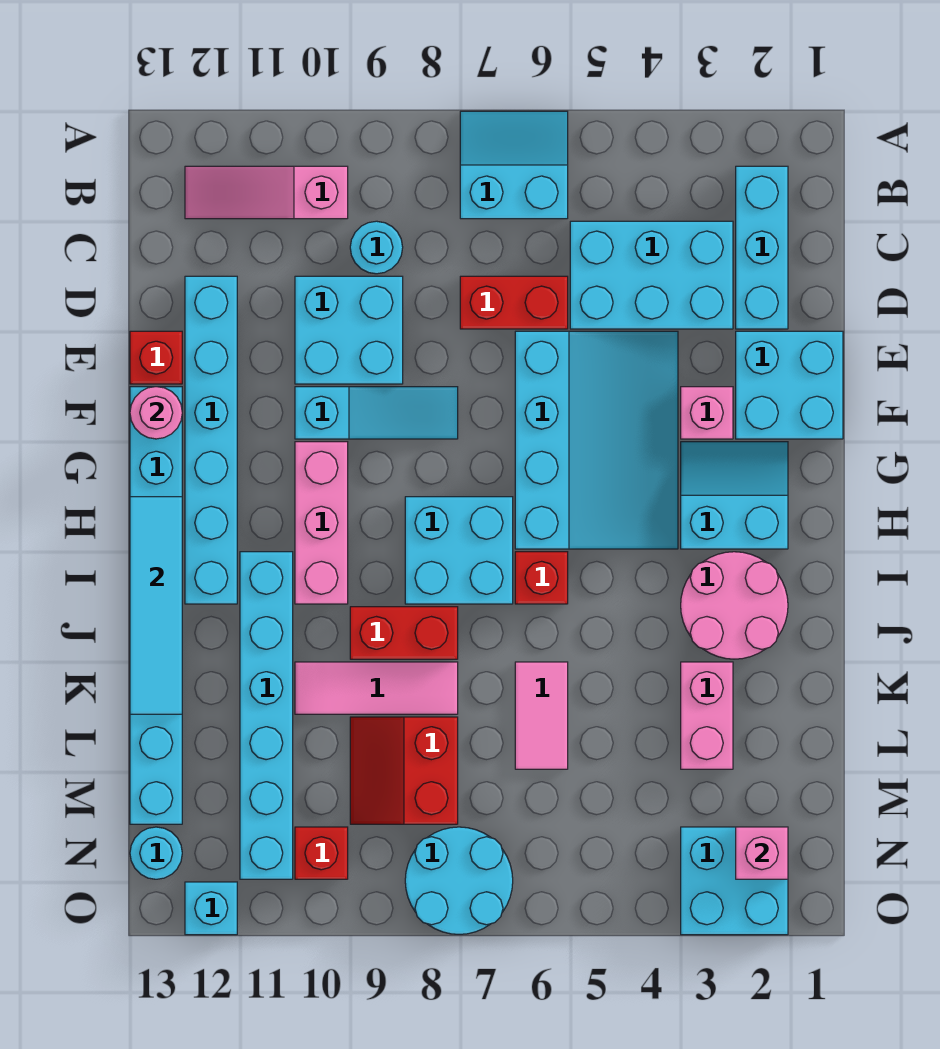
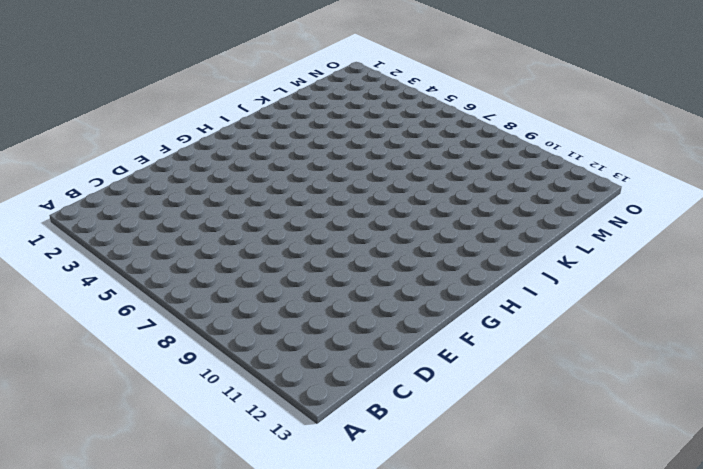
none -> cyan 2x2 slope [460,111,568,219]
none -> cyan 1x3 brick [736,166,788,329]
none -> pink 1x3 slope [185,166,348,219]
none -> cyan 2x3 brick [570,221,733,329]

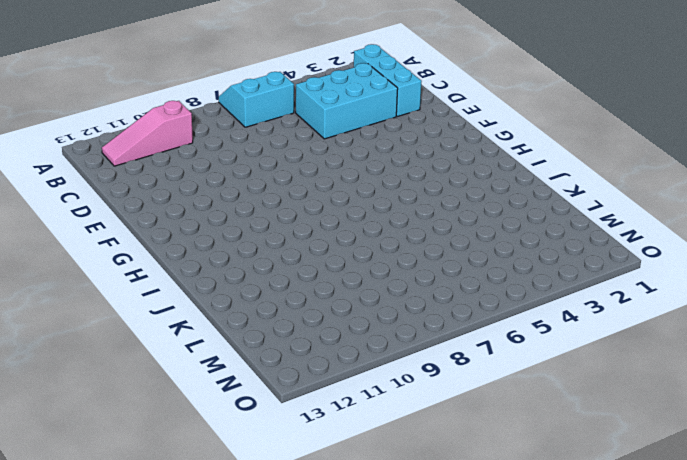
none -> cyan 1x1 round brick [350,221,403,274]
none -> red 1x2 brick [460,276,568,329]
none -> cyan 2x2 brick [295,276,403,384]
none -> cyan 1x6 brick [185,276,237,604]

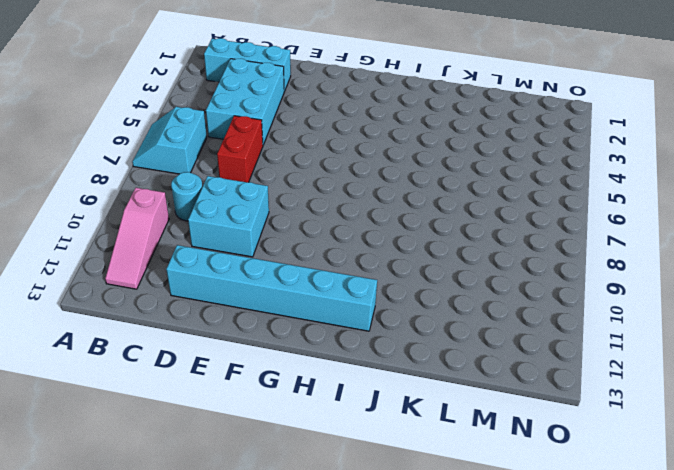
none -> cyan 2x2 brick [736,331,843,439]
none -> cyan 3x4 slope [515,331,678,549]
none -> red 1x1 brick [130,331,182,384]
none -> pink 1x1 brick [681,387,733,439]

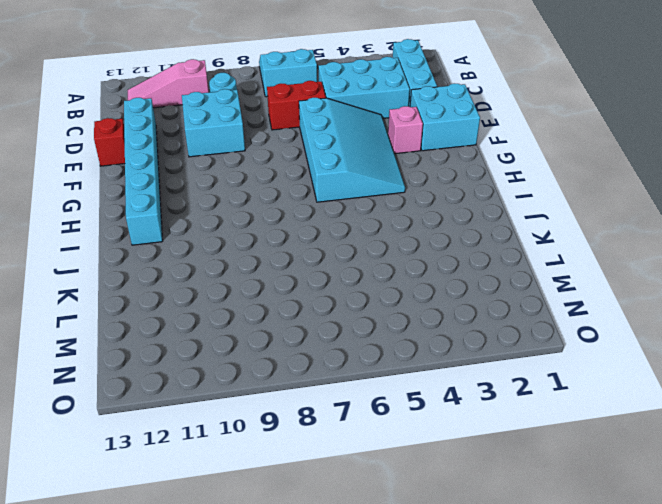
none -> cyan 1x3 slope [295,387,458,439]
none -> cyan 1x8 brick [130,387,182,824]
none -> cyan 2x2 slope [681,442,788,549]
none -> pink 1x3 brick [295,442,348,604]

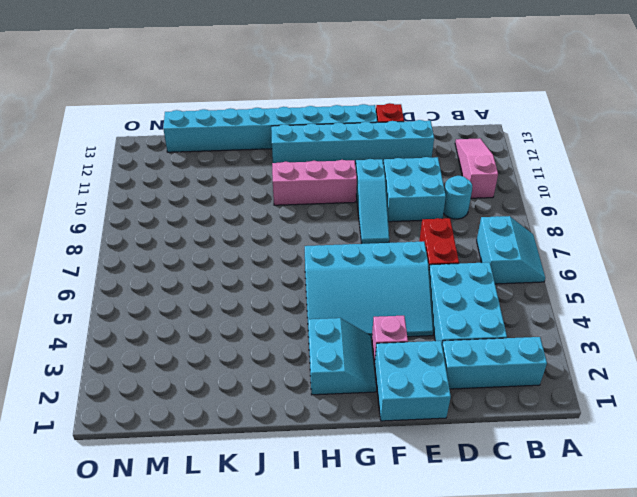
none -> cyan 2x2 brick [405,497,513,604]
none -> pink 2x2 round brick [681,552,788,659]
none -> red 1x1 brick [515,552,568,604]
none -> cyan 1x6 brick [240,552,293,879]

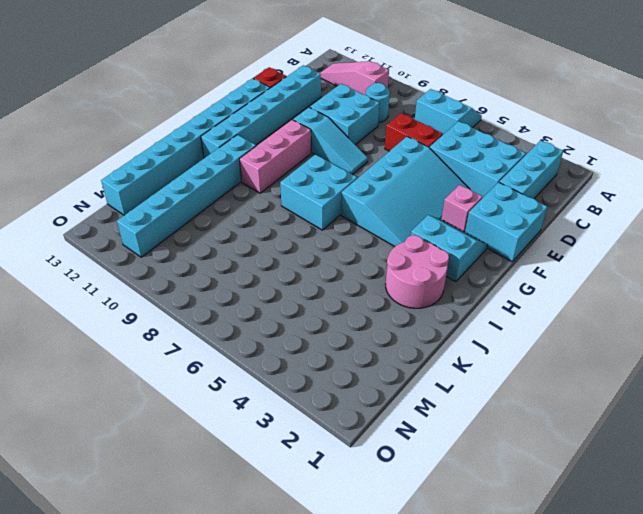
none -> red 1x1 brick [515,552,568,604]
none -> red 1x2 brick [350,607,458,659]
none -> pink 1x2 brick [681,662,733,769]
none -> pink 1x2 tile [515,662,568,769]

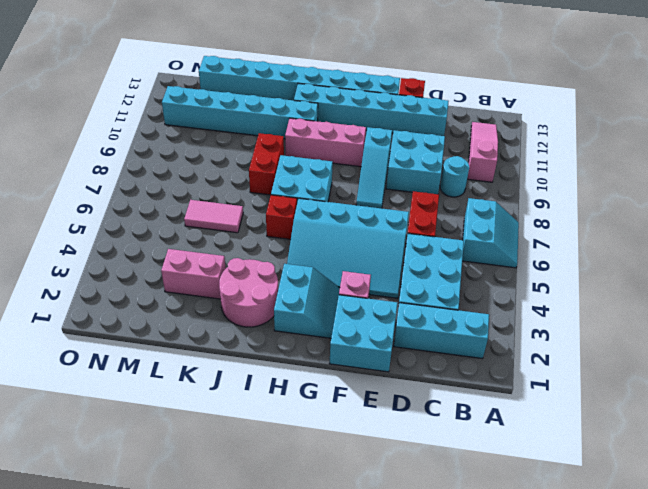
none -> pink 1x3 tile [295,662,458,714]
none -> red 2x2 slope [350,717,458,824]
none -> cyan 2x2 brick [681,827,788,935]
none -> cyan 2x2 round brick [405,827,513,934]

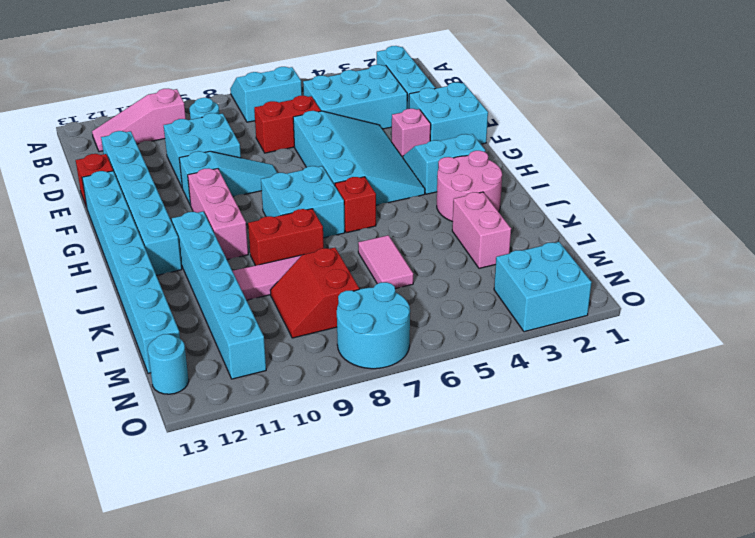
none -> red 1x1 brick [295,827,348,879]
none -> cyan 1x1 brick [185,882,237,935]
none -> pink 1x1 round brick [130,387,182,439]
none -> cyan 1x4 tile [130,497,182,714]

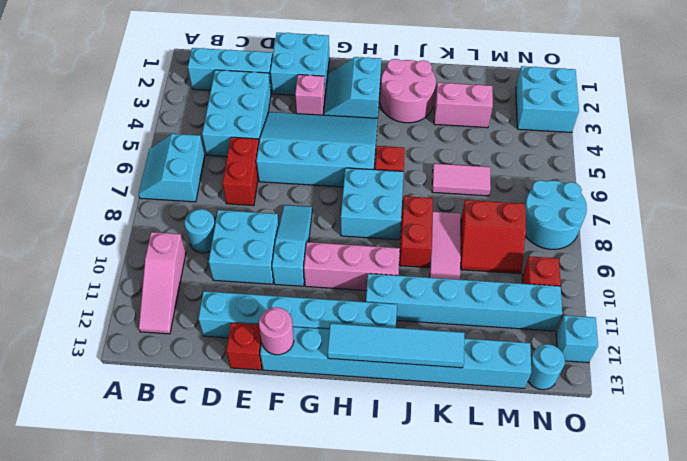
none -> pink 1x1 brick [736,827,788,879]

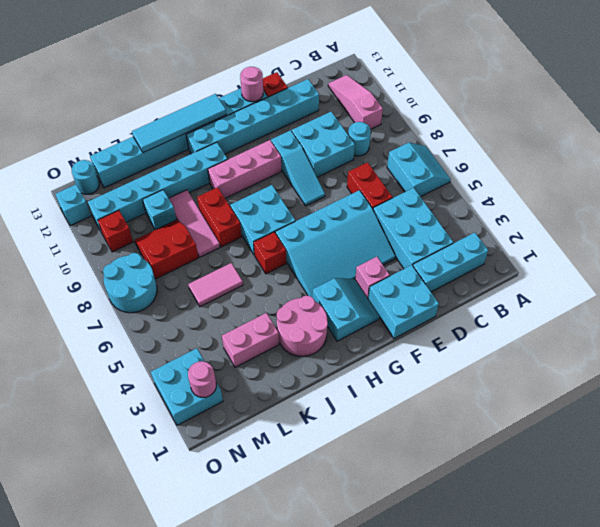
cyan 1x1 brick [143,190,176,230] -> none
pink 1x1 round brick [188,361,216,398] -> pink 1x1 brick [736,827,788,879]

